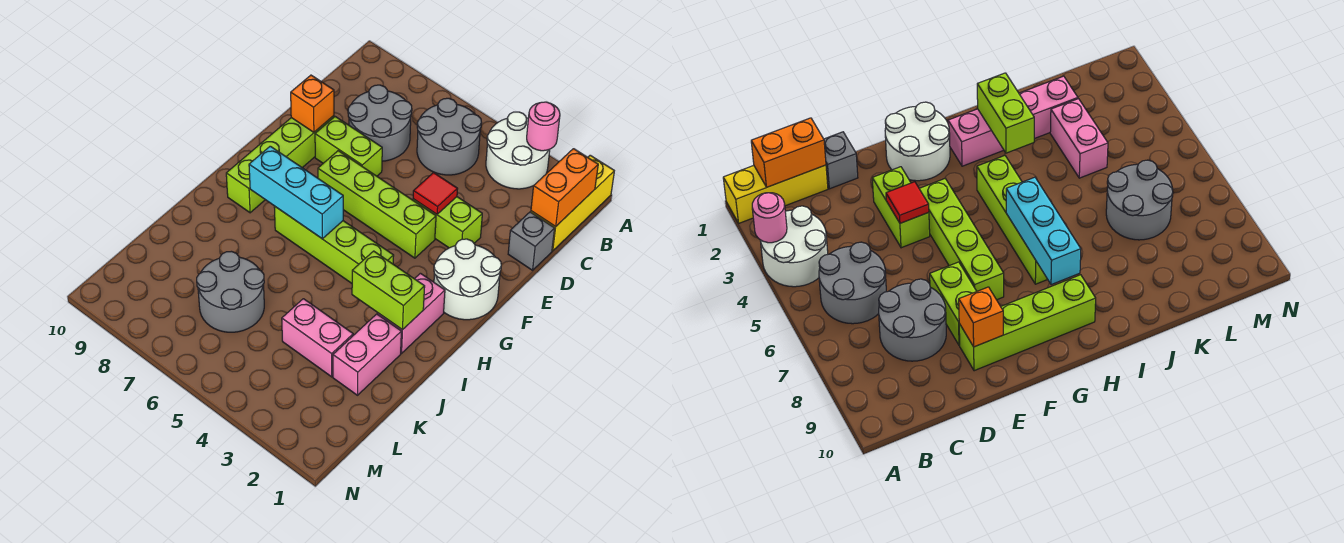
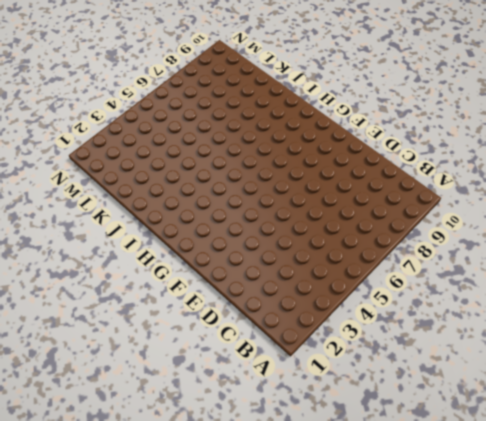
none -> yellow 1x3 brick [531,155,614,251]
none -> white 2x2 round brick [486,112,550,189]
none -> grey 2x2 round brick [417,98,482,175]

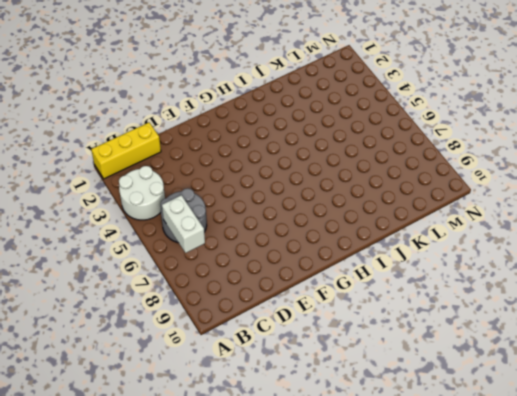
white 1x2 brick [162,195,205,253] -> none
none -> grey 2x2 round brick [348,85,412,161]
none -> grey 1x1 brick [508,212,555,270]
none -> lime 1x2 brick [413,197,482,248]

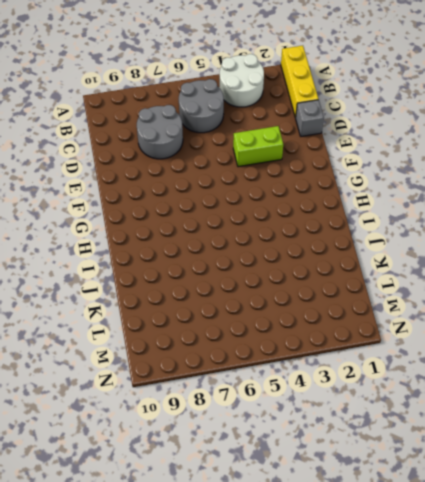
none -> lime 1x2 brick [315,117,382,176]
none -> lime 1x4 brick [226,116,334,213]
none -> white 2x2 round brick [434,239,501,320]

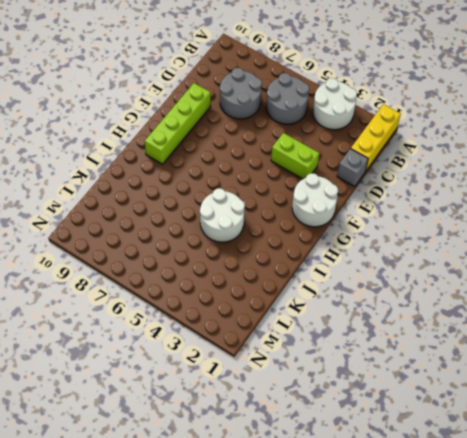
white 2x2 round brick [200,188,245,242] -> none
none -> lime 1x2 brick [315,117,382,176]
none -> lime 1x4 brick [318,151,436,258]
none -> pink 1x2 brick [378,273,445,353]

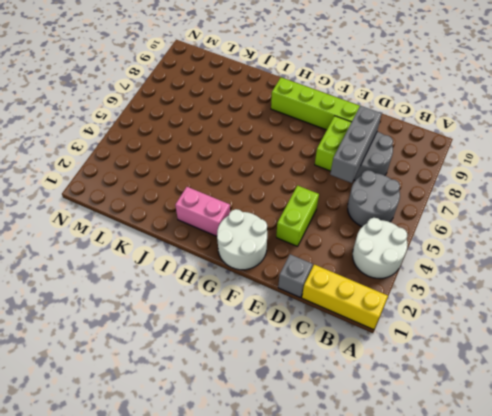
grey 1x3 brick [330,106,382,183] -> none
none -> lime 1x4 brick [318,151,436,258]
none -> lime 1x4 brick [274,206,394,283]
none -> pink 1x2 brick [333,314,401,395]

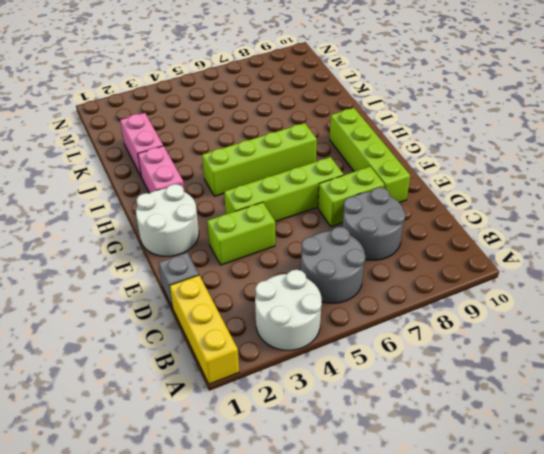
none -> pink 1x2 brick [282,299,353,377]
none -> grey 2x2 round brick [197,251,264,332]
none -> pink 1x1 round brick [527,102,560,151]

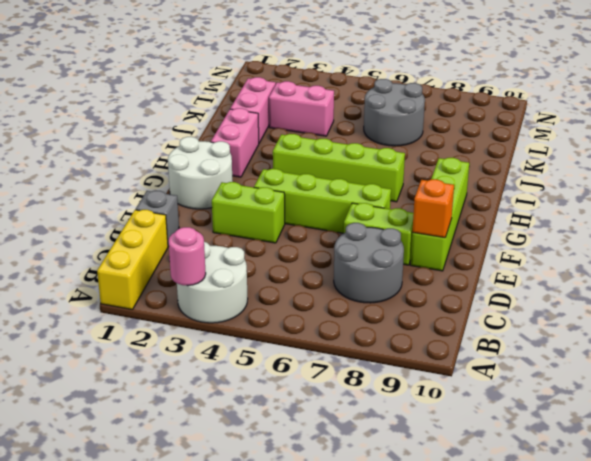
none -> grey 2x2 round brick [417,98,482,175]
none -> orange 1x2 brick [531,149,598,227]
none -> red 1x1 tile [413,173,457,214]

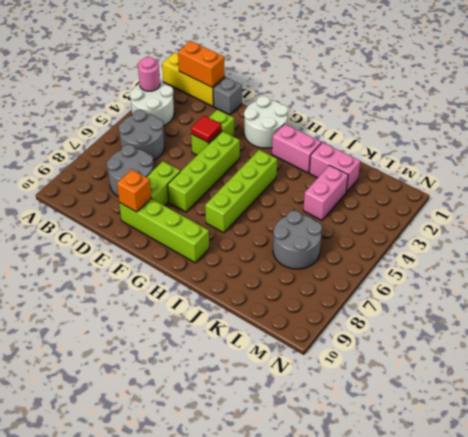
none -> cyan 1x3 brick [249,146,343,239]
none -> lime 1x2 brick [352,251,425,330]

